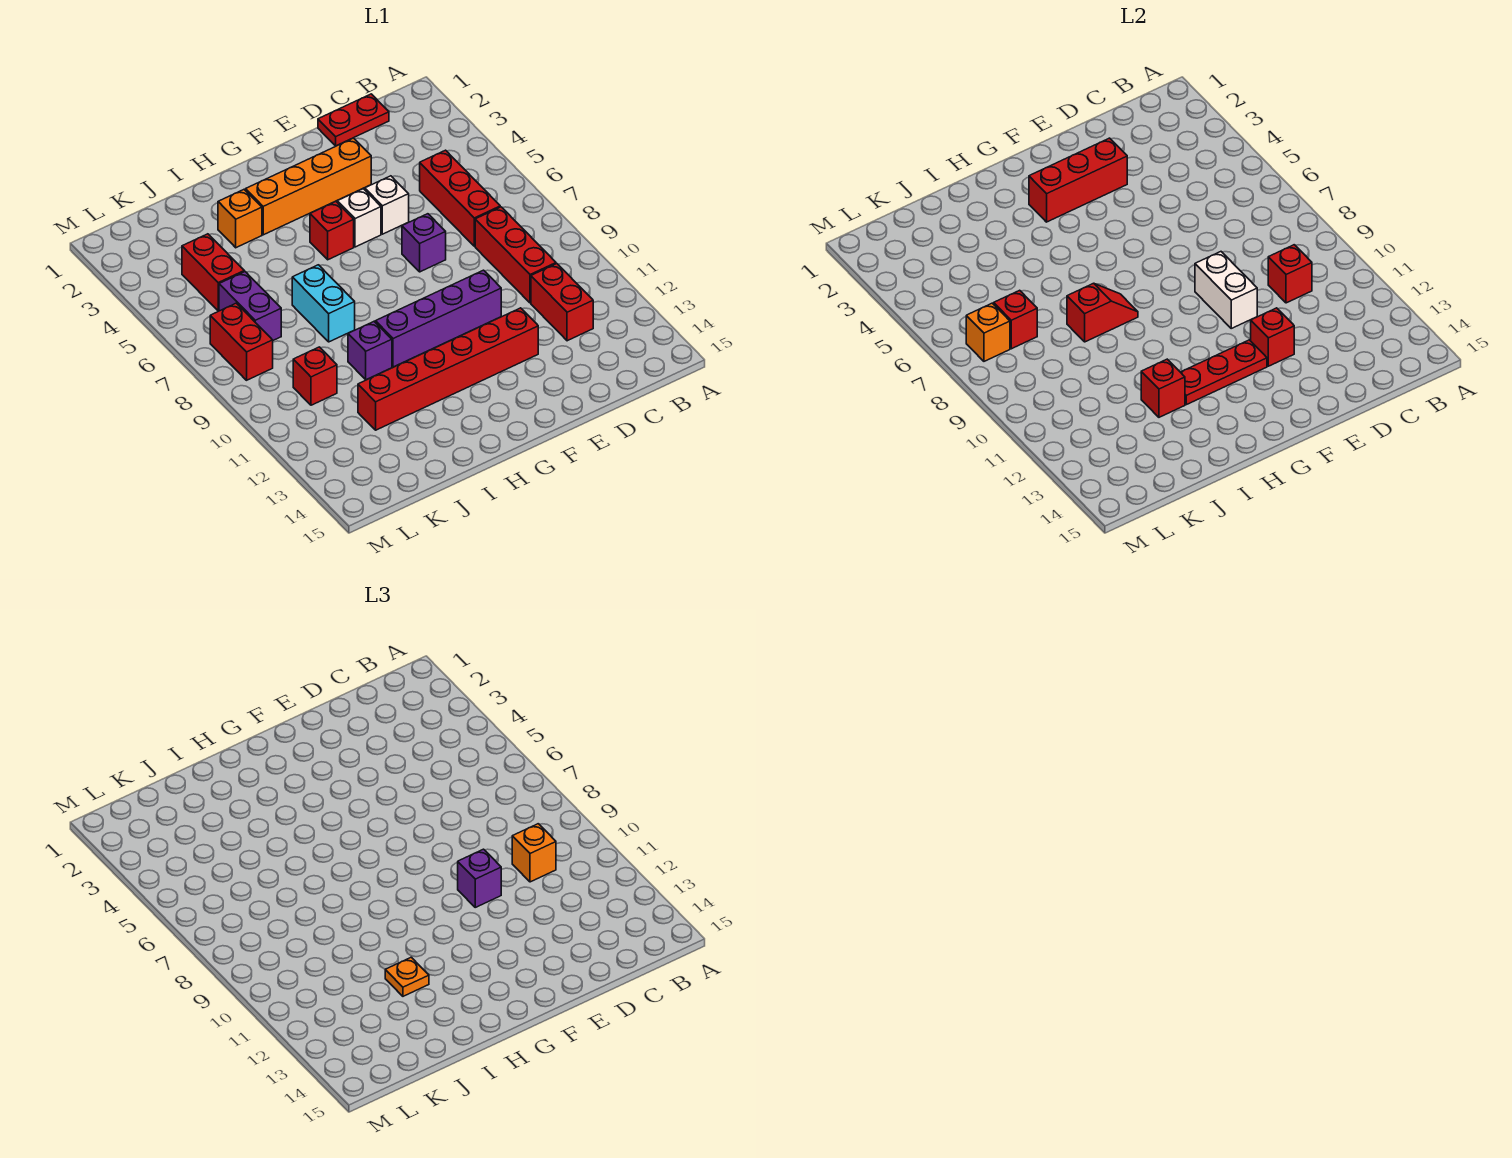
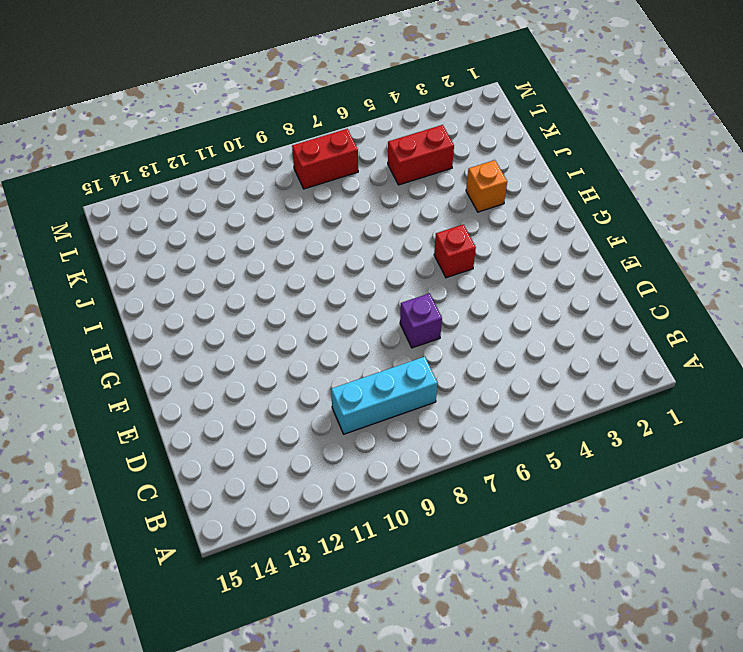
cyan 1x3 brick [331,357,437,434] -> red 1x3 brick [475,207,556,303]
none -> red 1x2 plate [318,94,389,146]
none -> red 1x3 brick [420,150,500,246]
none -> red 1x2 brick [531,264,593,341]
none -> orange 1x4 brick [245,138,371,235]

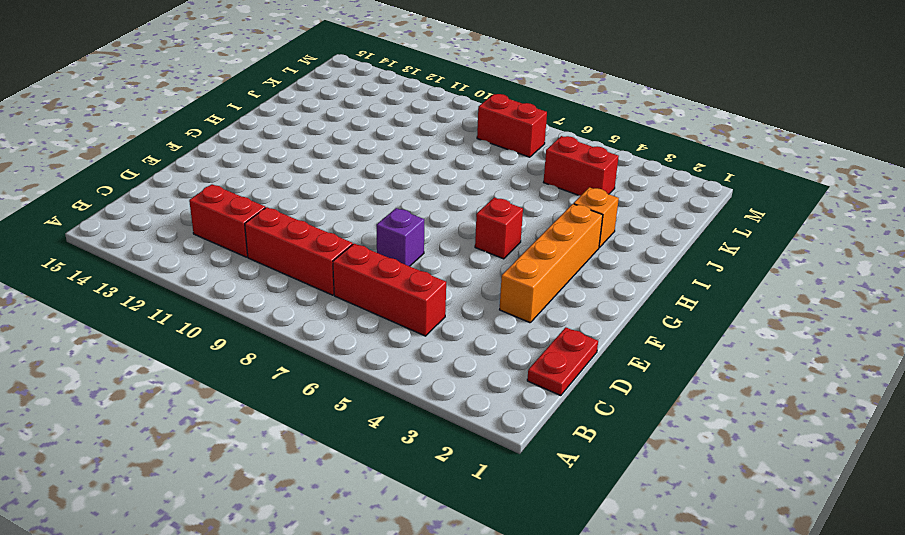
none -> white 1x1 brick [365,176,409,234]
none -> purple 1x4 brick [375,270,501,367]
none -> red 1x6 brick [358,308,538,430]
none -> white 1x1 brick [337,189,381,247]

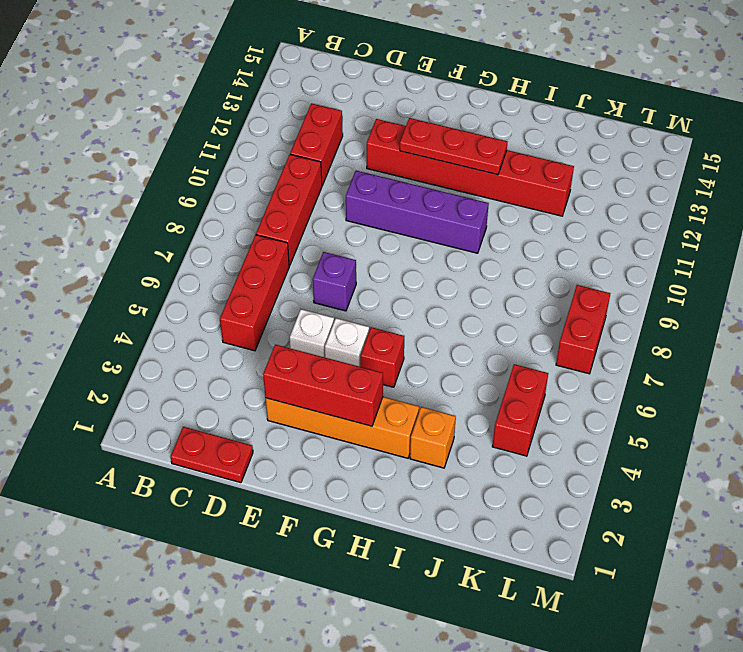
none -> cyan 1x2 brick [292,265,355,342]
none -> purple 1x1 brick [348,322,392,380]
none -> purple 1x2 brick [219,272,281,340]
none -> red 1x1 brick [293,347,337,405]

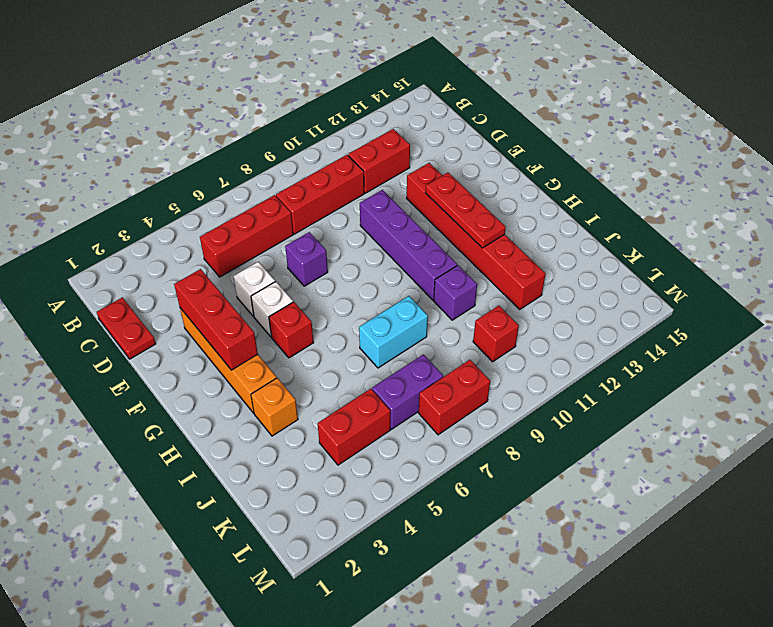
none -> red 1x1 brick [1268,245,1312,303]
none -> white 1x2 brick [1195,252,1257,328]
none -> red 1x1 brick [1251,308,1294,366]
none -> red 1x2 slope [1067,283,1138,342]

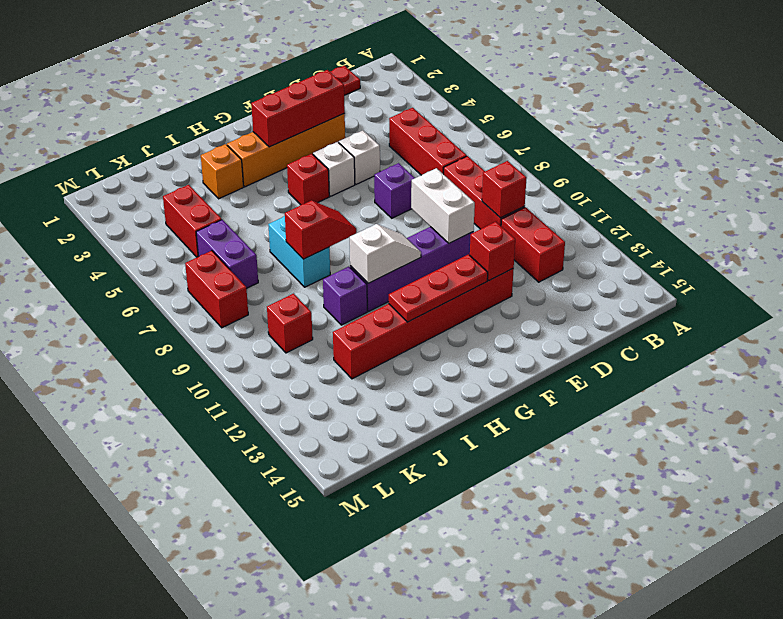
white 1x2 slope [350,224,421,283] -> none
none -> red 1x1 brick [1141,359,1185,417]
none -> red 1x1 brick [994,290,1037,349]
none -> orange 1x1 brick [966,303,1010,361]
none -> orange 1x1 brick [512,824,556,882]

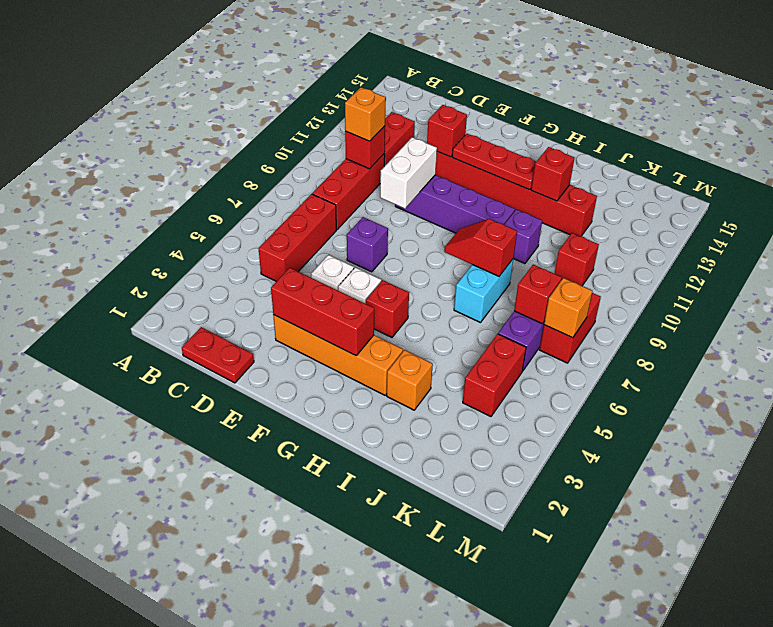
none -> purple 1x1 brick [458,849,501,907]
none -> orange 1x1 plate [385,957,429,996]

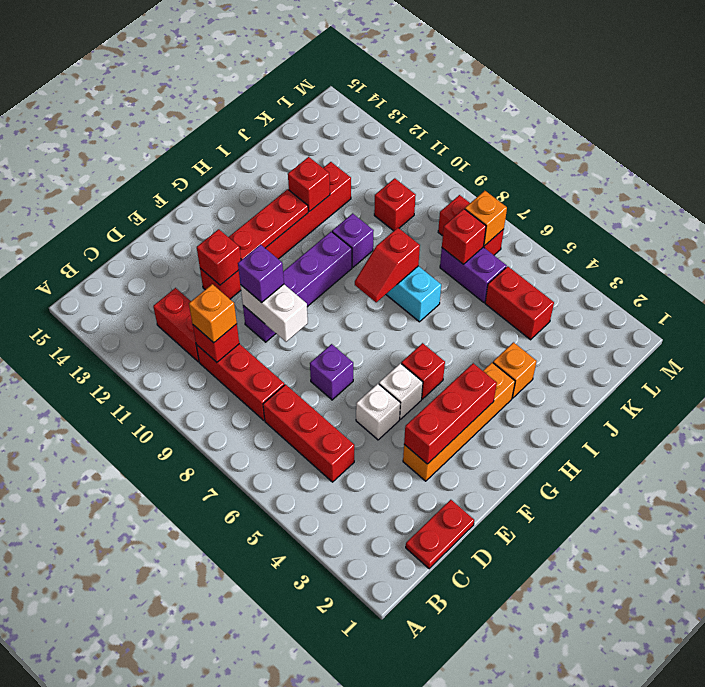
none -> orange 1x1 plate [385,957,429,996]

